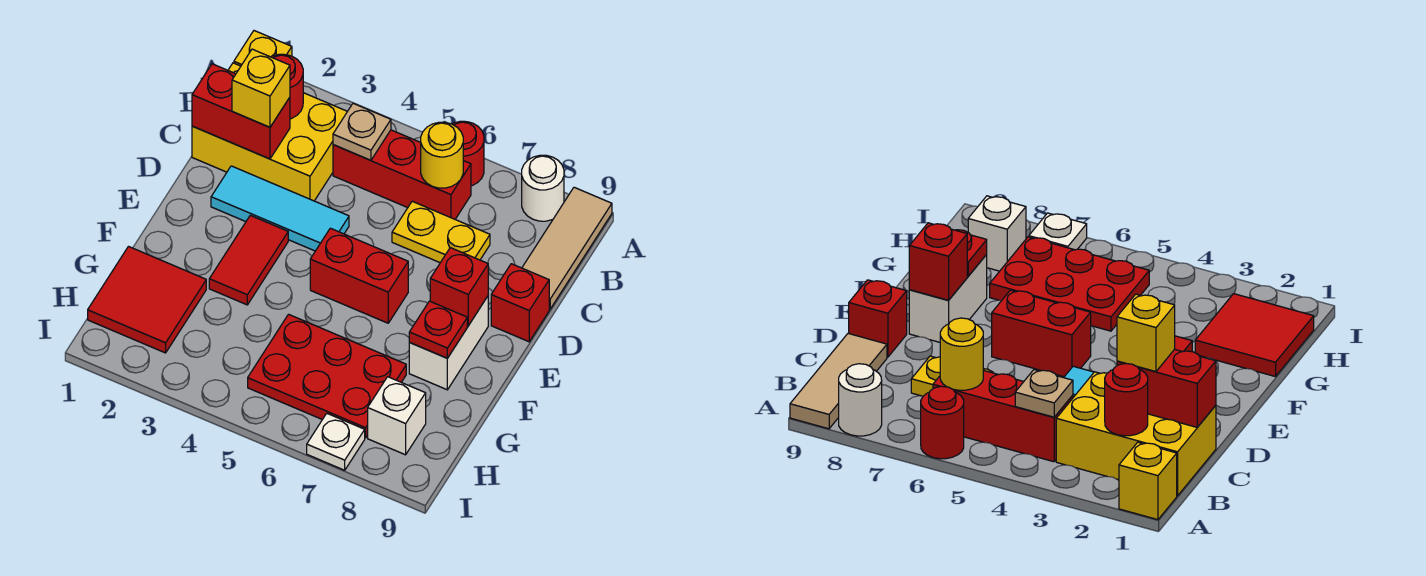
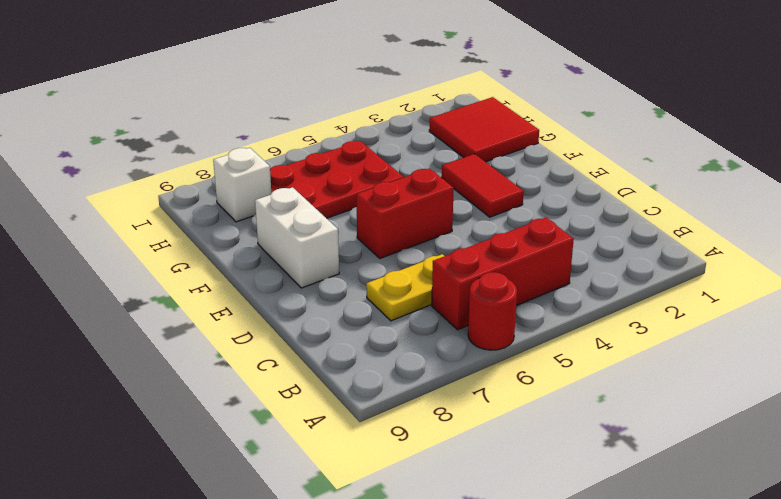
none -> yellow 1x1 brick [234,31,292,66]
none -> white 1x1 round brick [522,155,564,221]
none -> tan 1x3 tile [522,187,612,309]

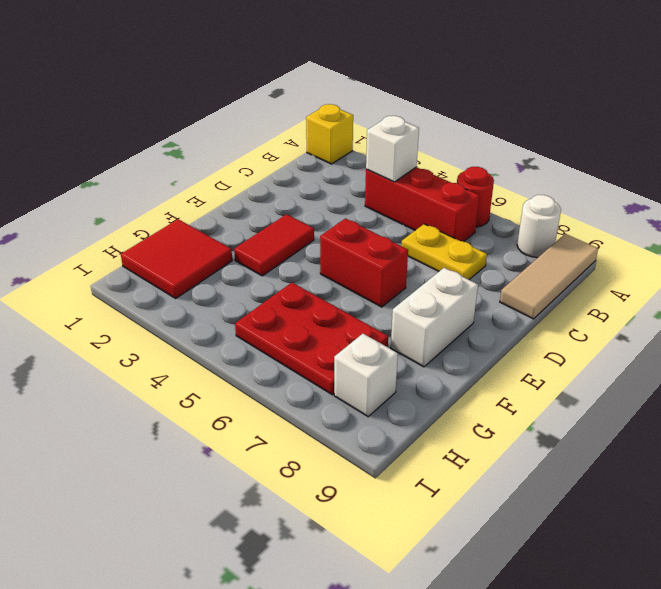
white 1x1 brick [366,116,419,182] -> tan 1x1 plate [333,103,391,160]
none -> yellow 2x3 brick [192,63,347,201]
none -> cyan 1x3 tile [211,166,349,251]
none -> red 1x1 brick [491,264,549,342]

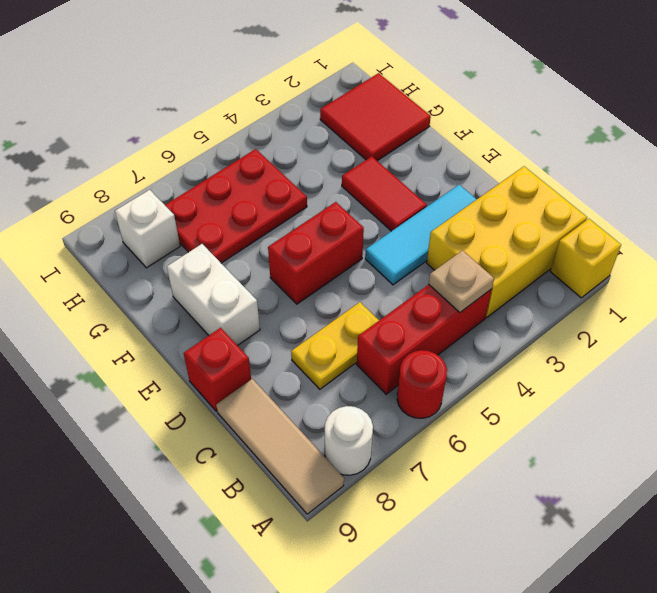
none -> white 1x1 plate [307,414,365,470]
none -> red 1x1 round brick [271,54,303,119]
none -> yellow 1x1 round brick [421,122,463,188]

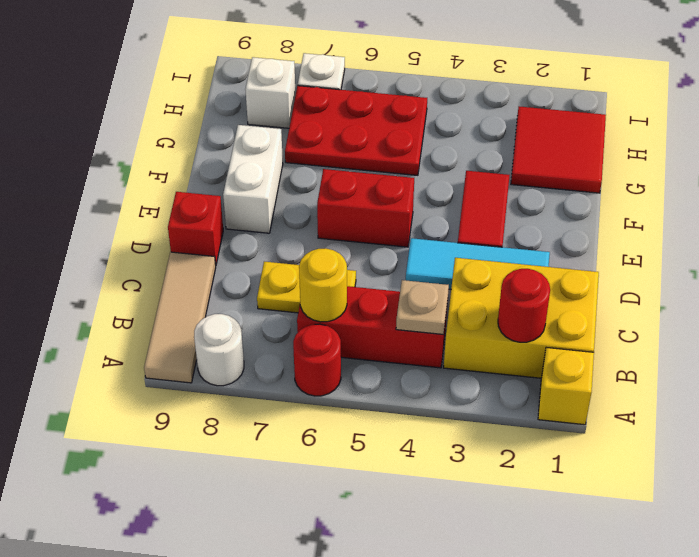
none -> red 1x2 brick [192,64,290,159]
none -> red 1x1 brick [430,248,488,326]
none -> red 1x1 plate [409,301,467,358]

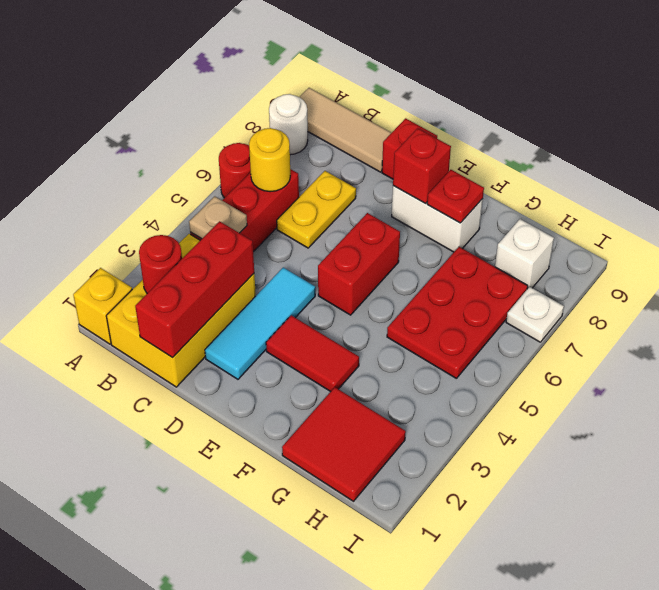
red 1x3 brick [135,221,254,358] -> red 1x2 brick [192,64,290,159]
none -> yellow 1x1 brick [232,49,290,127]

